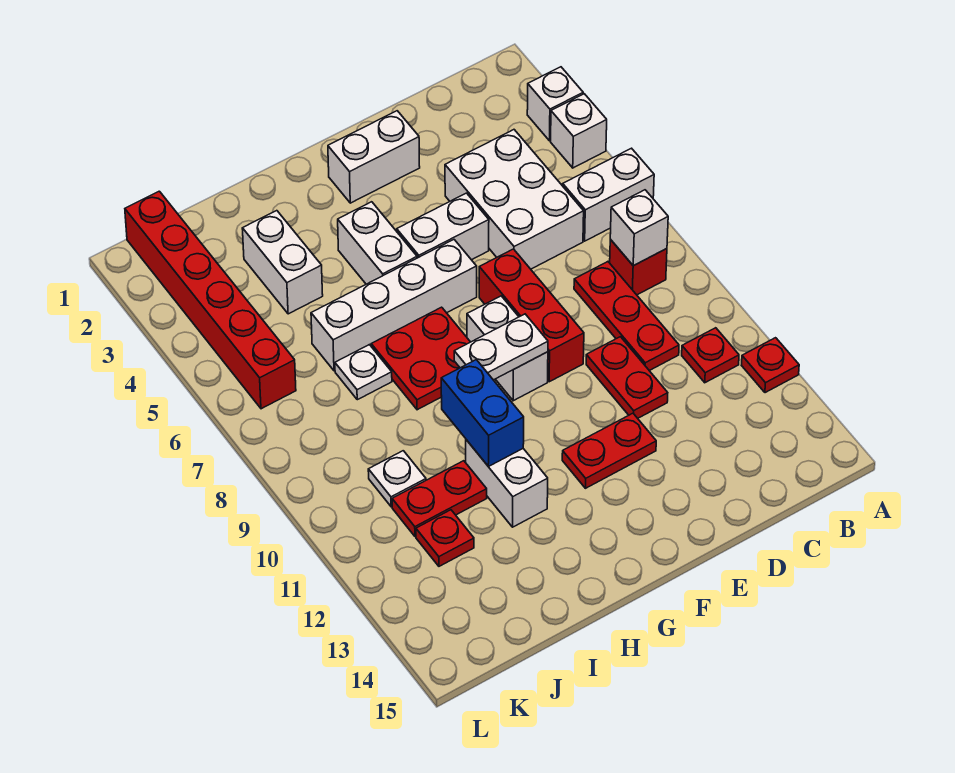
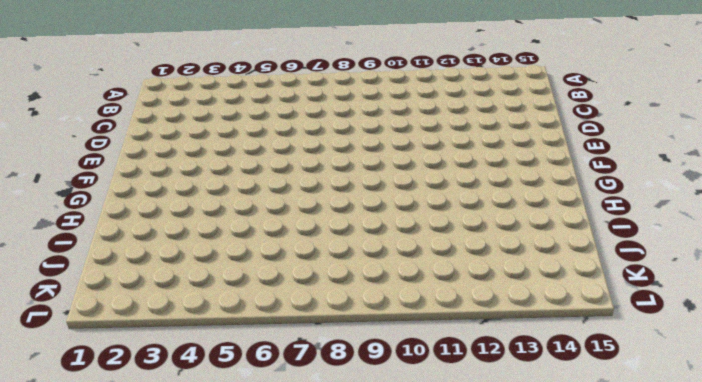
none -> white 1x1 brick [527,67,583,141]
none -> white 1x1 brick [551,94,607,168]
none -> white 1x2 brick [563,148,654,241]

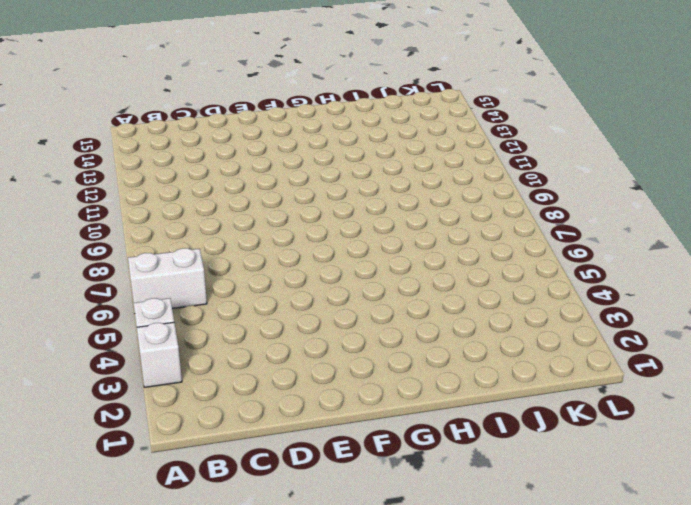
none -> red 1x1 plate [741,338,799,393]
none -> red 1x1 brick [610,240,667,295]
none -> red 1x1 plate [682,328,739,383]

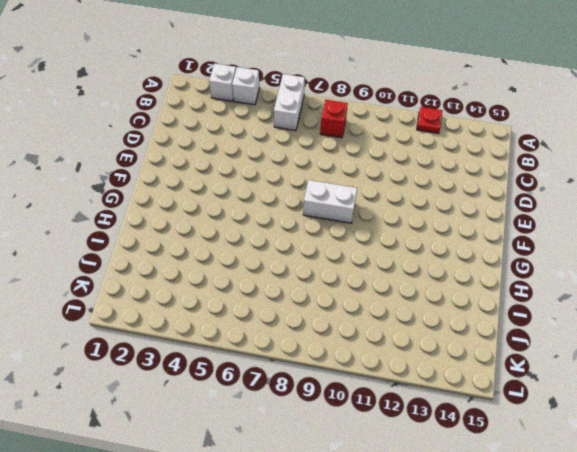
none -> red 1x1 plate [682,328,739,383]
none -> white 2x3 brick [445,130,584,269]
none -> red 1x3 plate [574,262,679,371]

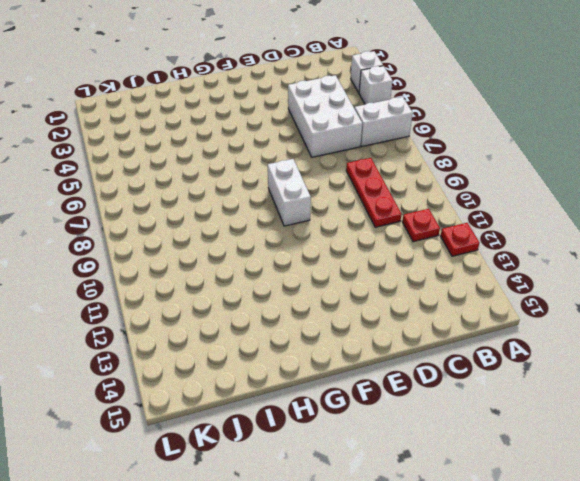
none -> red 1x1 brick [610,240,667,295]
none -> red 1x2 plate [586,337,668,418]
none -> white 1x2 brick [328,111,420,203]

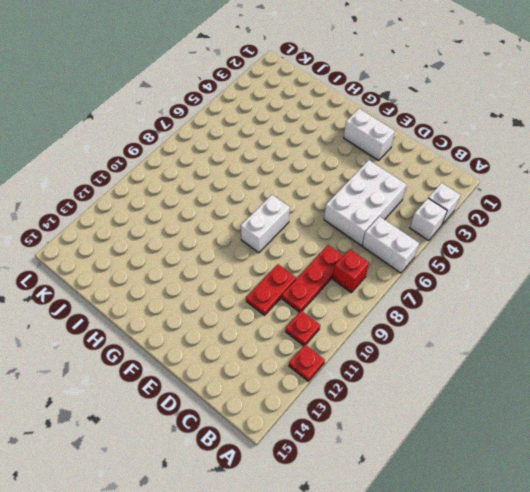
none -> white 1x2 brick [397,193,489,260]
none -> red 1x3 brick [479,249,584,382]
none -> red 1x2 plate [562,413,656,488]

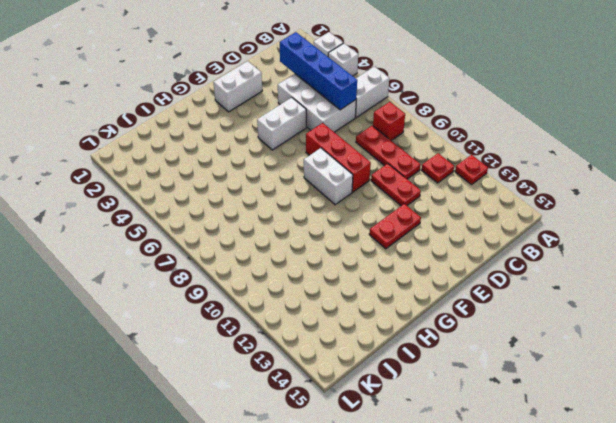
blue 1x4 brick [280,32,357,110] -> none
none -> white 1x4 brick [311,240,477,371]
none -> white 1x2 brick [338,202,417,284]
none -> red 2x2 plate [371,307,470,410]

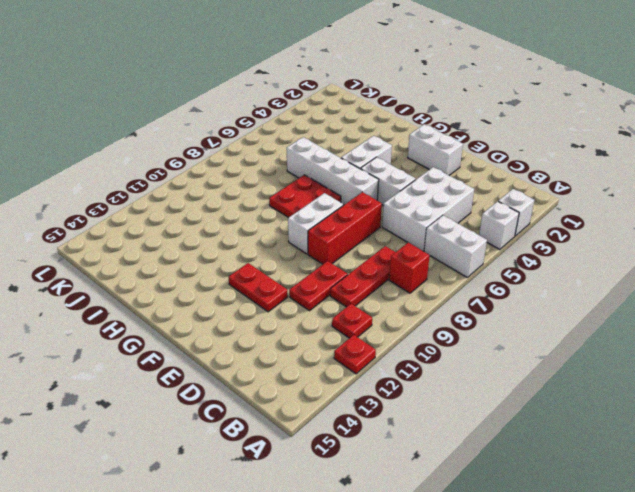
none -> white 1x2 brick [466,440,548,527]
none -> white 1x2 brick [242,211,323,314]
none -> white 1x1 plate [335,345,392,400]

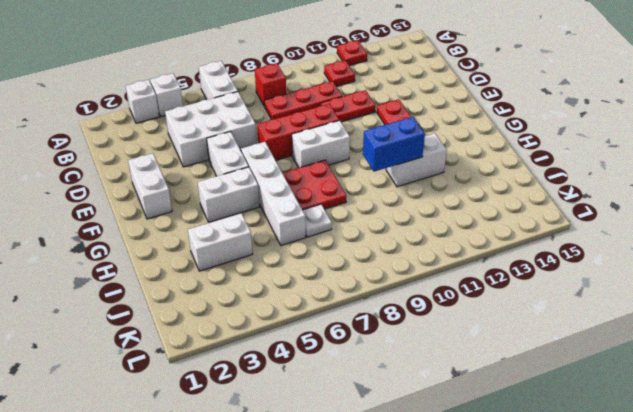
none -> red 1x2 plate [392,461,487,536]
none -> white 1x1 plate [368,451,426,507]
none -> red 1x1 plate [416,510,474,566]

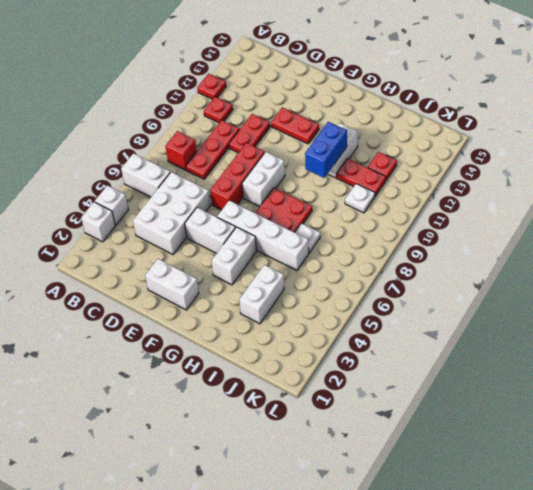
none -> red 1x6 brick [125,191,296,409]
none -> white 1x1 brick [610,190,668,266]
none -> white 1x2 plate [454,314,548,380]

